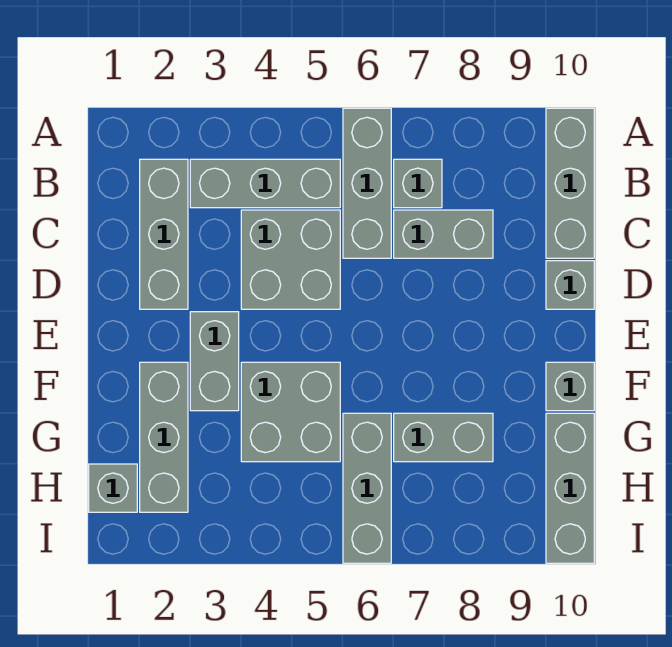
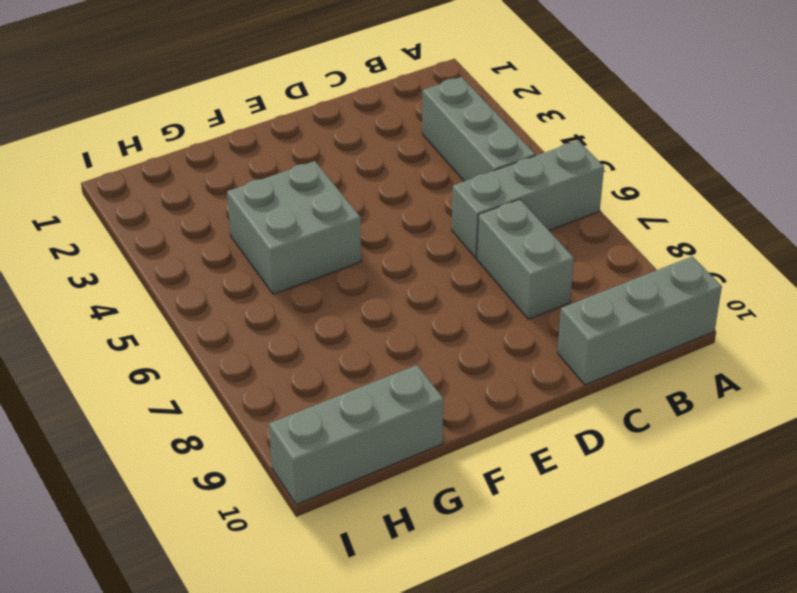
none -> grey 1x3 brick [140,159,188,309]
none -> grey 1x1 brick [394,159,442,208]
none -> grey 2x2 brick [241,210,340,309]

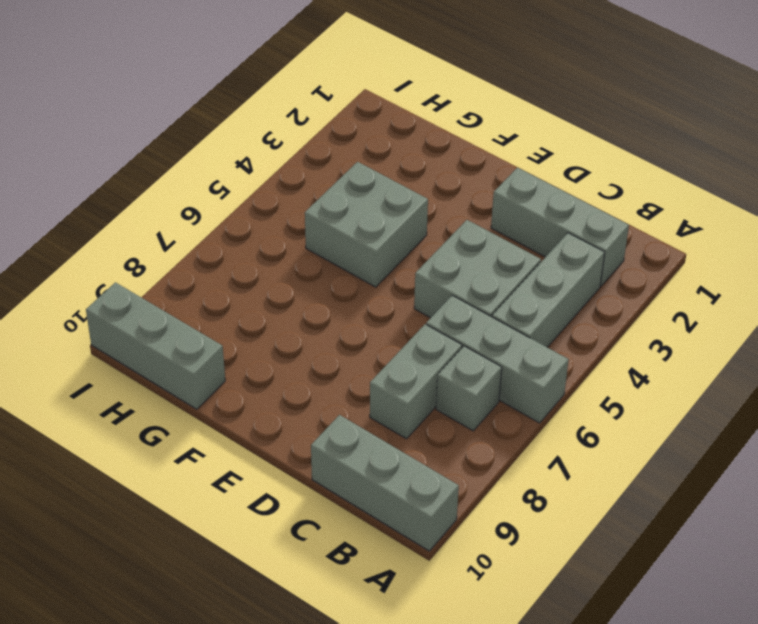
none -> grey 1x1 brick [546,261,594,309]
none -> grey 1x2 brick [190,312,239,411]
none -> grey 1x3 brick [140,362,188,512]

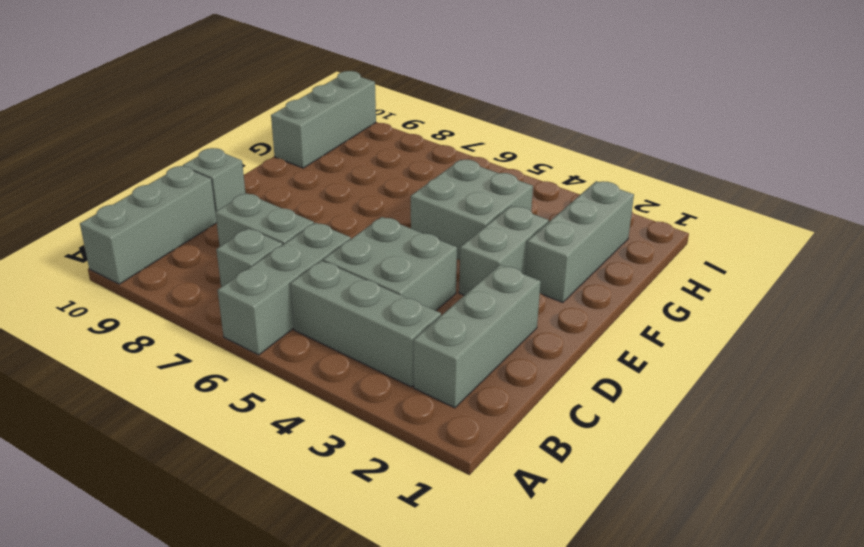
none -> grey 1x1 brick [546,362,594,411]
none -> grey 1x3 brick [343,413,391,563]
none -> grey 1x2 brick [394,413,493,462]

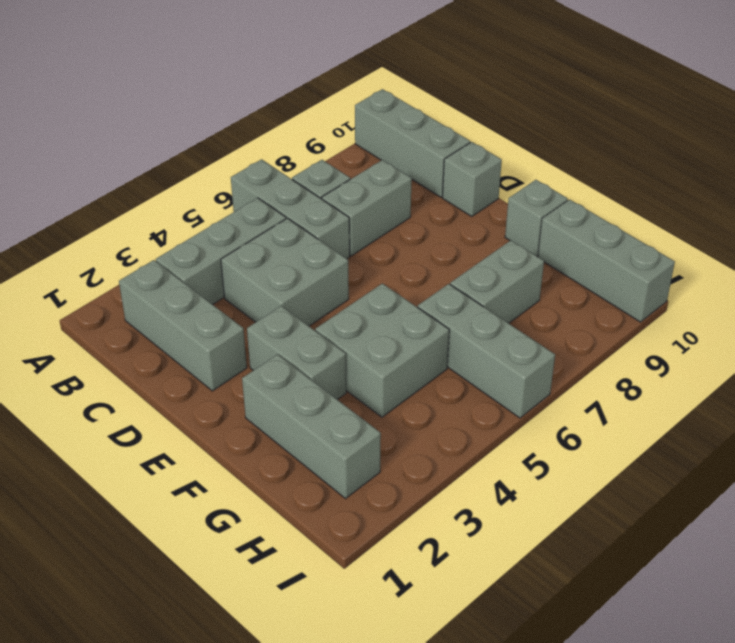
none -> grey 1x1 brick [89,464,137,512]

